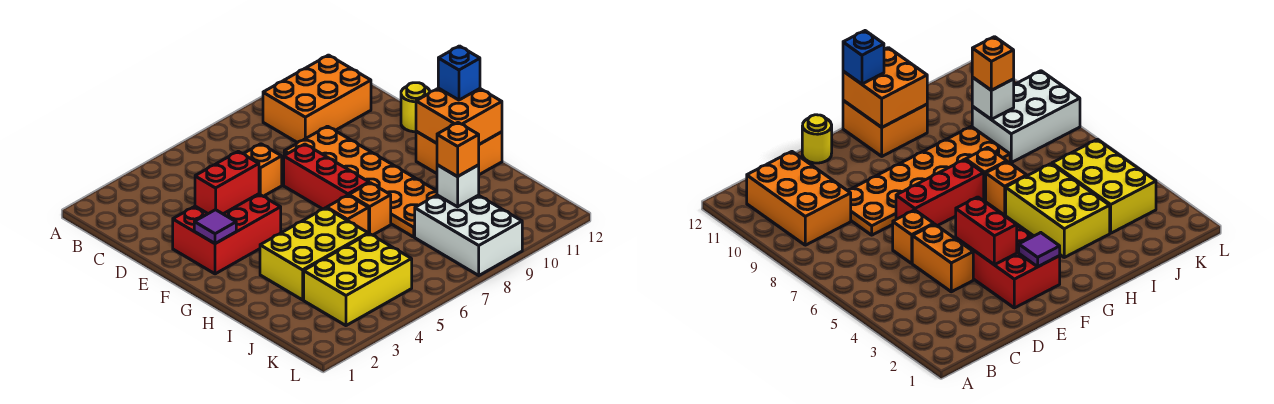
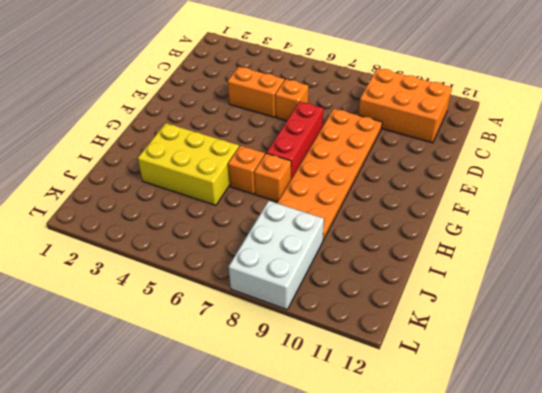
none -> red 2x3 brick [173,194,281,274]
none -> yellow 1x1 round brick [401,83,430,132]
none -> orange 2x2 brick [416,131,502,175]

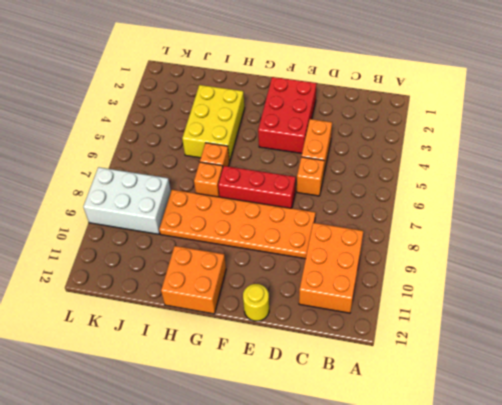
none -> yellow 2x3 brick [304,234,412,326]
none -> red 1x2 brick [195,151,259,214]
none -> purple 1x1 tile [194,210,236,244]

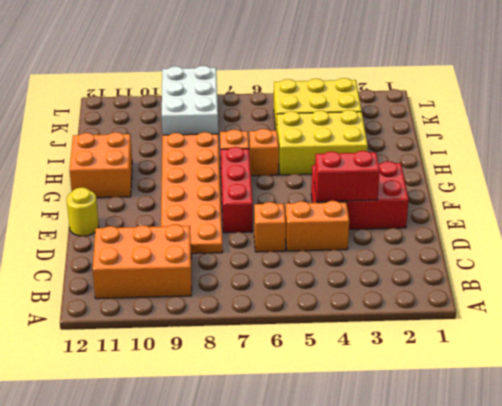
none -> purple 1x1 tile [194,210,236,244]
none -> orange 2x2 brick [416,88,502,144]
none -> white 1x1 brick [437,165,479,207]

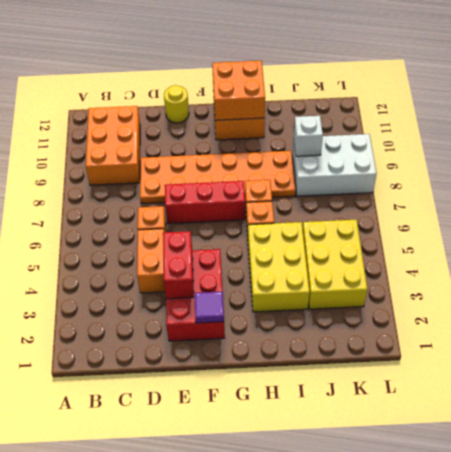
none -> blue 1x1 brick [438,46,480,100]
none -> orange 1x1 brick [437,123,479,177]

